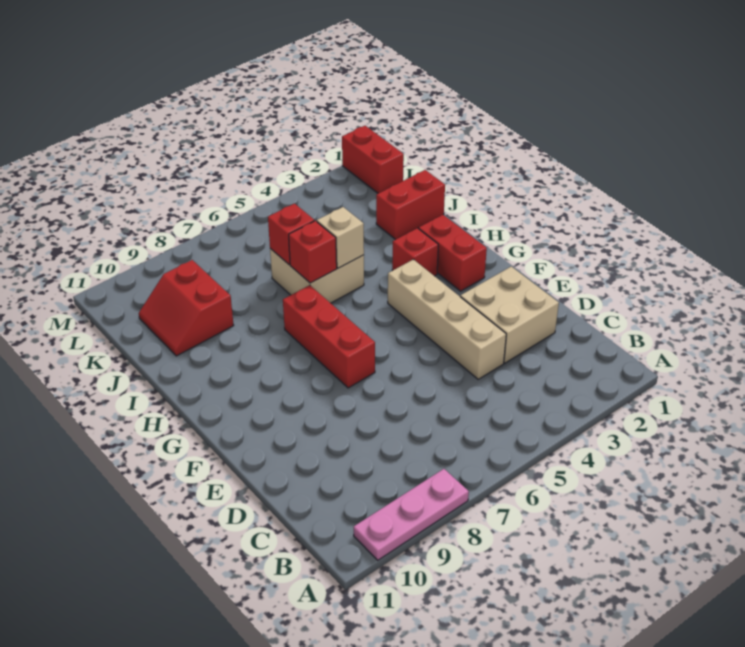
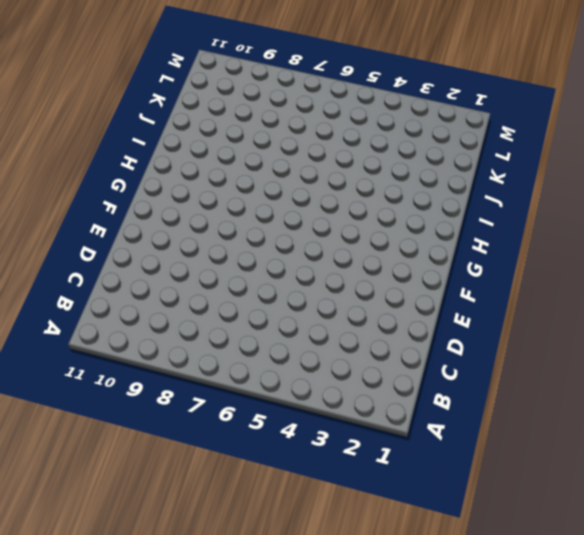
none -> pink 1x3 plate [354,469,469,560]
none -> tan 2x2 brick [460,266,559,363]
none -> tan 1x4 brick [388,259,506,379]

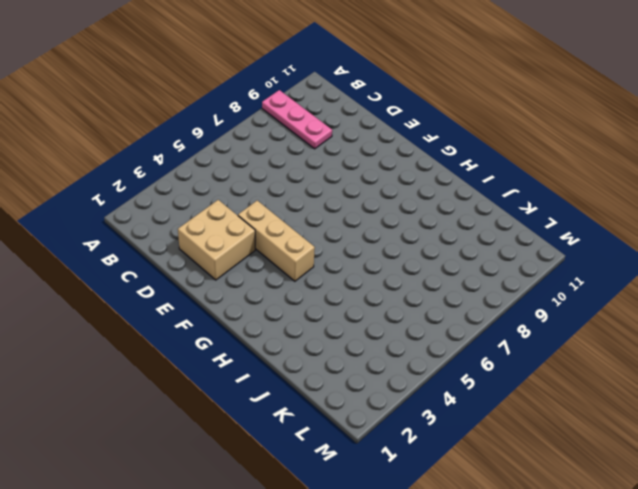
pink 1x3 plate [262,90,332,149] -> pink 1x3 plate turned to [354,469,469,560]
tan 1x3 brick [238,200,315,281] -> tan 1x4 brick [388,259,506,379]
none -> red 1x3 brick [283,285,375,388]
none -> red 1x2 brick [419,215,487,291]
none -> red 1x1 brick [392,228,438,276]

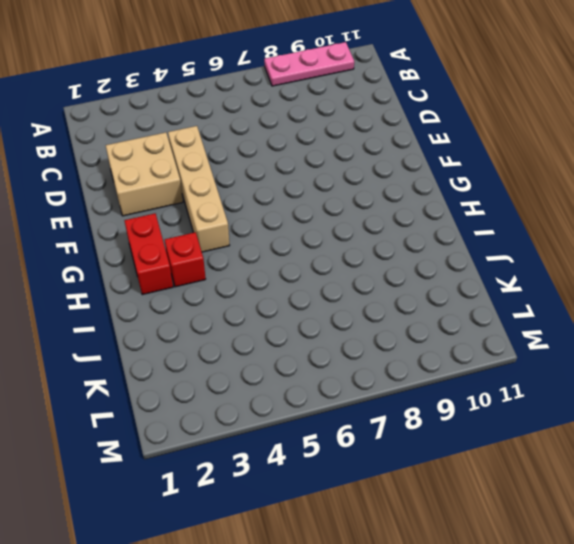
none -> red 1x3 brick [283,285,375,388]
none -> tan 2x2 brick [270,249,364,303]
none -> red 1x2 brick [376,170,445,240]

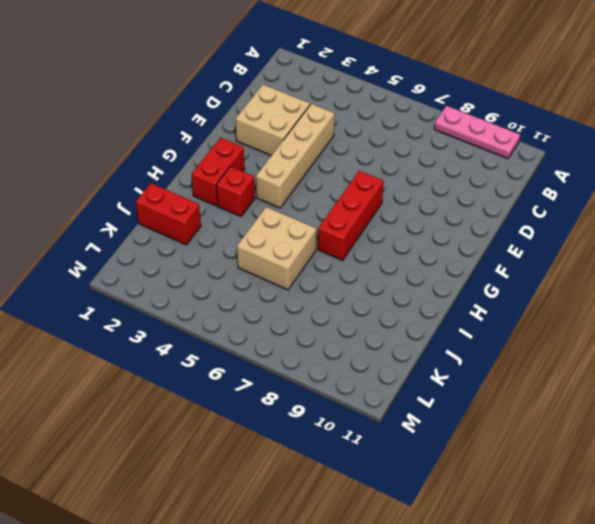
none -> red 2x2 slope [139,260,234,356]
none -> red 1x2 brick [342,126,404,193]
none -> tan 1x1 brick [317,207,364,268]

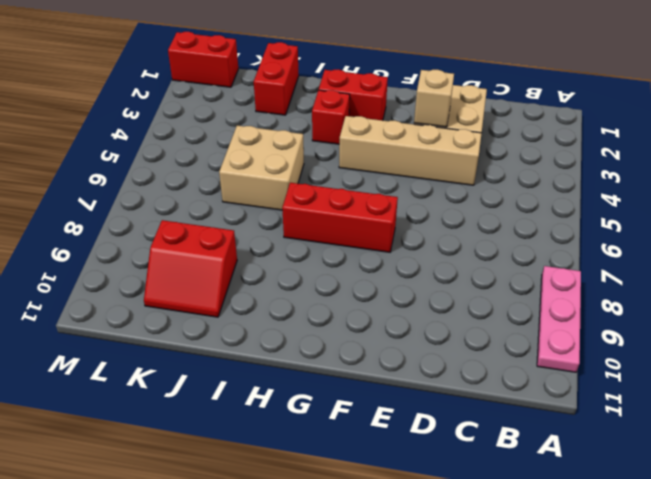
tan 1x1 brick [414,70,454,127] -> tan 1x1 brick moved to [317,207,364,268]
none -> red 1x1 brick [289,221,337,283]
none -> red 1x1 brick [268,203,314,265]

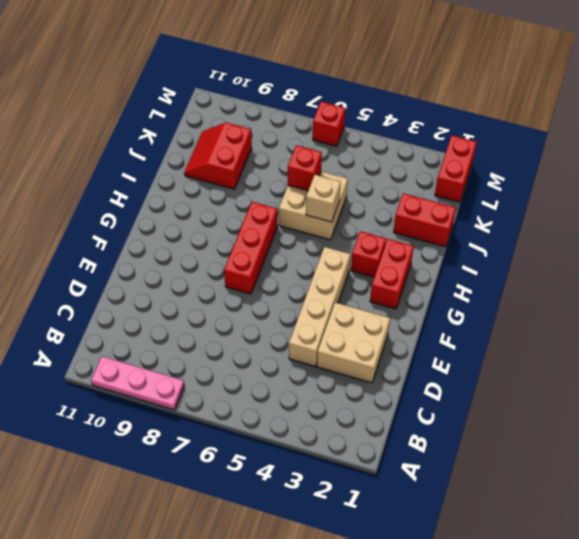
red 1x1 brick [313,102,345,146] -> red 1x1 brick moved to [289,221,337,283]

